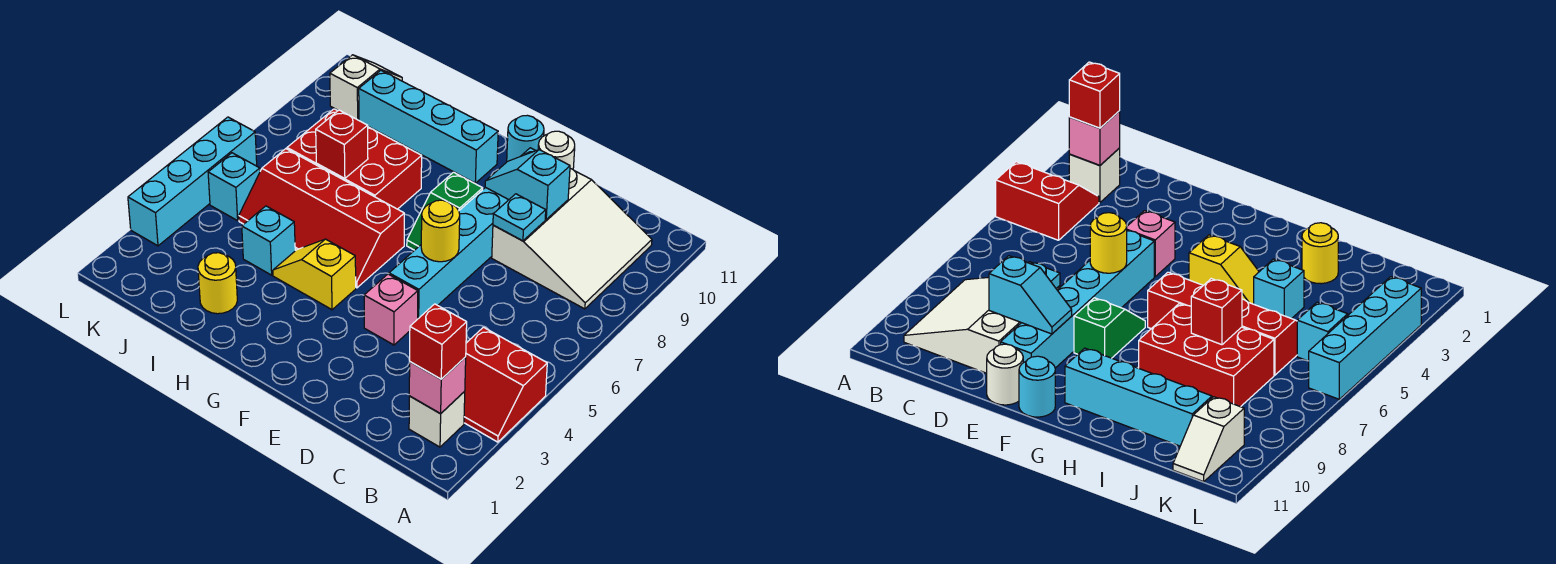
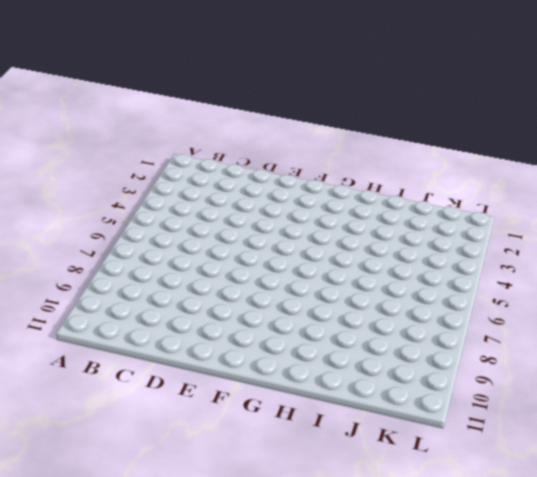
none -> red 2x2 slope [464,327,547,442]
none -> white 1x1 brick [409,392,465,447]
none -> white 3x3 slope [492,169,652,309]

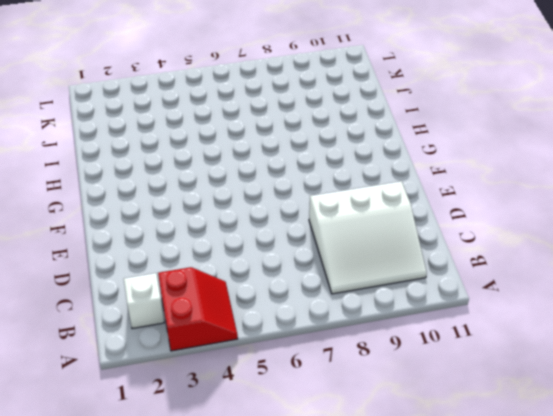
red 2x2 slope [158,267,238,351] -> red 2x2 slope turned to [464,327,547,442]
none -> pink 1x1 brick [364,274,418,345]
none -> cyan 1x6 brick [389,148,536,319]
none -> white 1x1 round brick [538,131,575,169]

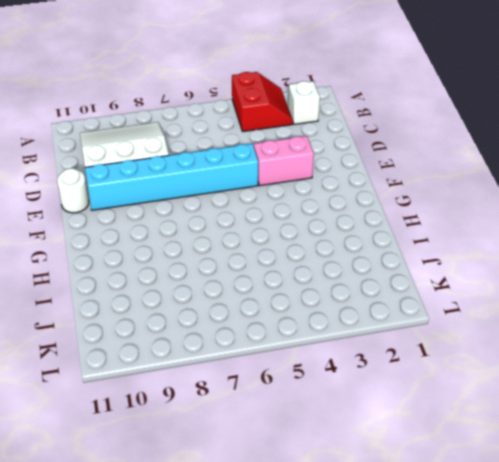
pink 1x2 brick [254,136,314,186] -> pink 1x1 brick [364,274,418,345]
none -> green 1x2 slope [407,172,483,250]
none -> cyan 1x1 round brick [507,115,544,162]
none -> yellow 1x2 slope [273,239,356,310]

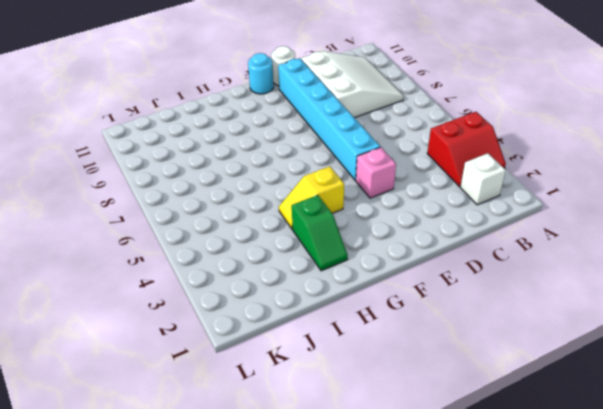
green 1x2 slope [292,195,348,271] -> green 1x2 slope moved to [407,172,483,250]
none -> red 2x4 slope [239,149,404,288]
none -> cyan 1x4 brick [359,71,498,183]
none -> red 2x3 brick [287,109,422,209]

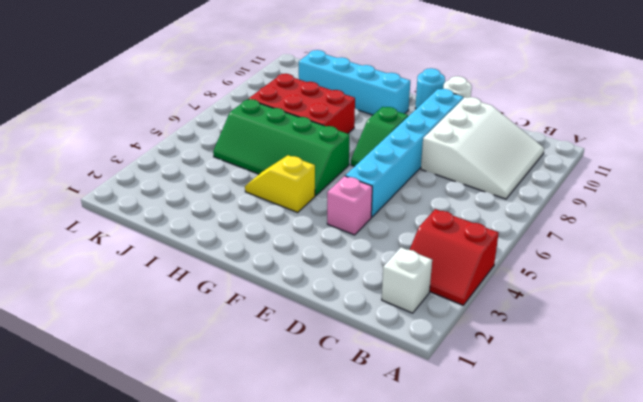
green 2x4 slope [213,99,349,196] -> red 2x4 slope [239,149,404,288]
none -> yellow 1x1 round brick [198,253,237,314]
none -> cyan 1x1 brick [242,206,295,275]
none -> cyan 1x1 brick [208,153,260,221]

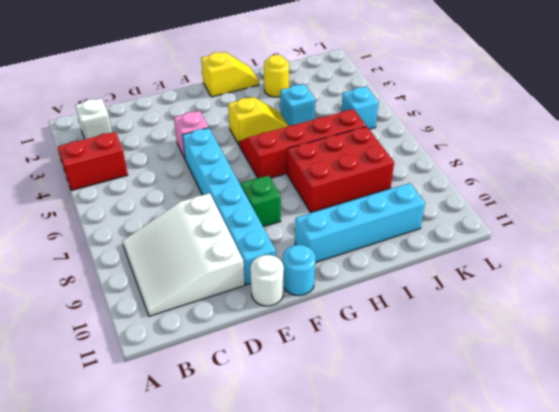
yellow 1x2 slope [201,52,259,97] -> none
none -> white 1x2 slope [330,55,402,120]
none -> cyan 1x4 brick [128,117,257,246]
none -> pink 1x1 brick [409,357,466,414]

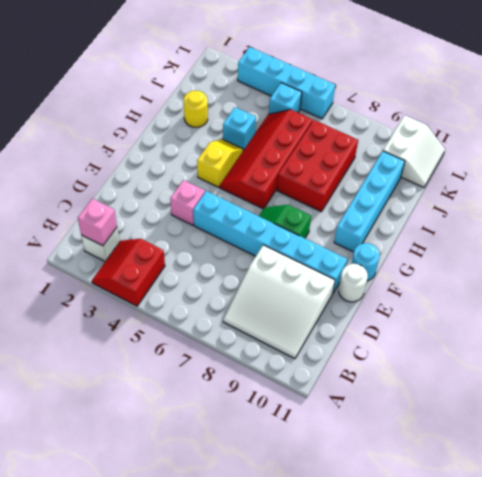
white 2x2 slope [383,115,445,187] -> white 1x2 slope [330,55,402,120]
none -> cyan 1x1 plate [493,194,546,241]
none -> cyan 1x2 slope [485,150,570,219]
none -> yellow 1x1 round brick [421,200,460,262]

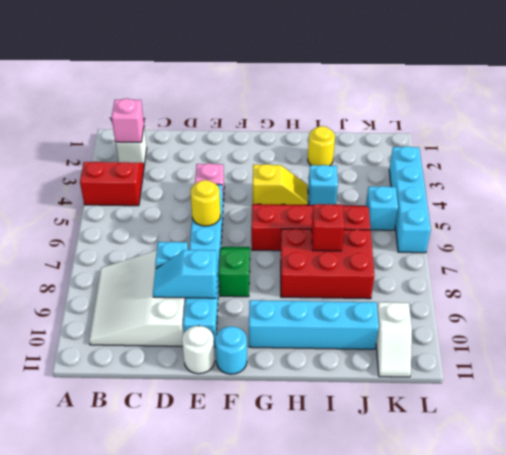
cyan 1x2 slope [153,250,217,298] -> cyan 1x2 slope turned to [485,150,570,219]
none -> red 1x1 brick [410,304,467,379]

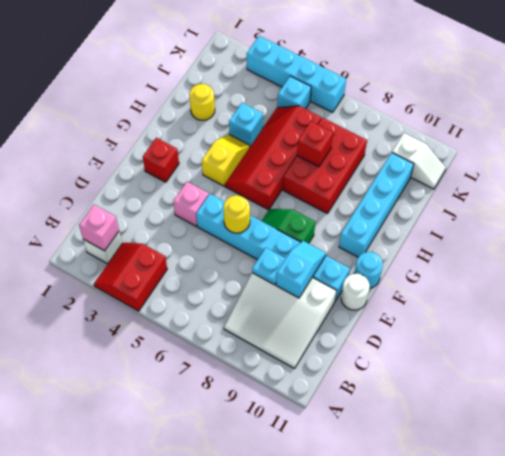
red 1x1 brick [143,138,179,182] -> red 1x1 brick moved to [410,304,467,379]

